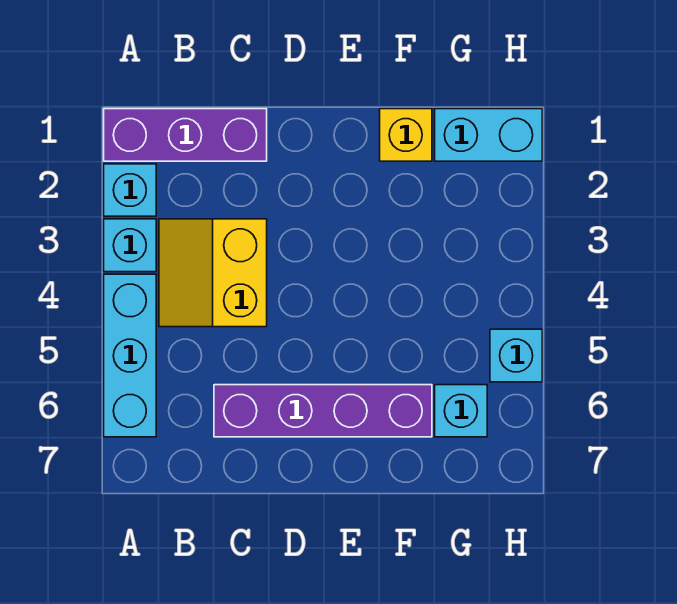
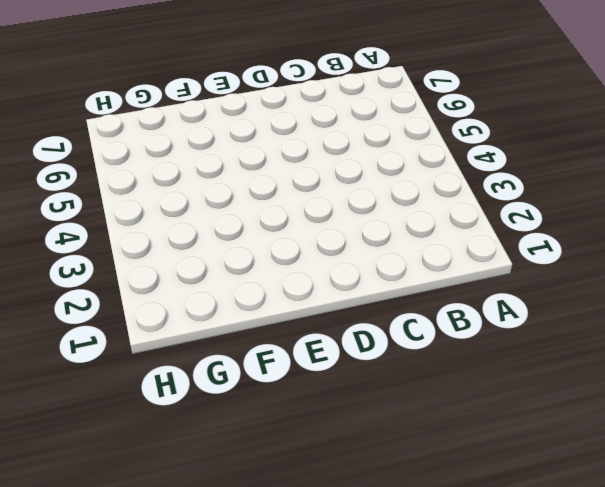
none -> purple 1x3 brick [104,109,267,161]
none -> cyan 1x1 brick [104,164,156,216]

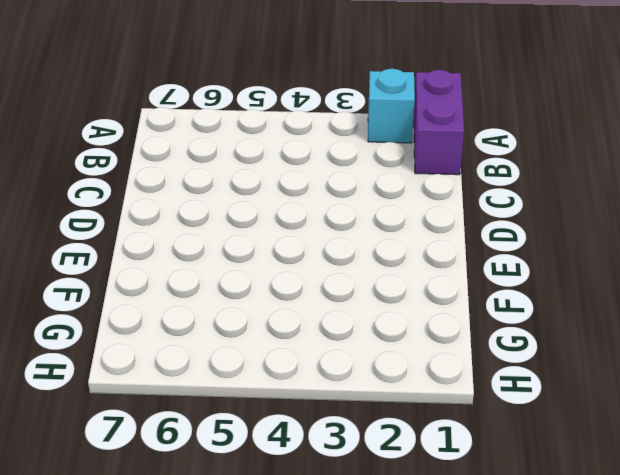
purple 1x2 brick [414,70,464,175] -> purple 1x3 brick [104,109,267,161]
none -> cyan 1x1 brick [104,219,156,272]
none -> cyan 1x3 brick [104,274,156,437]

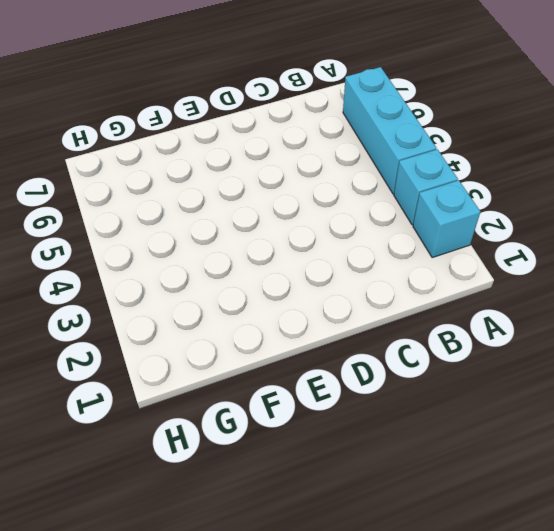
none -> purple 1x3 brick [104,109,267,161]
none -> yellow 2x2 slope [159,219,267,327]

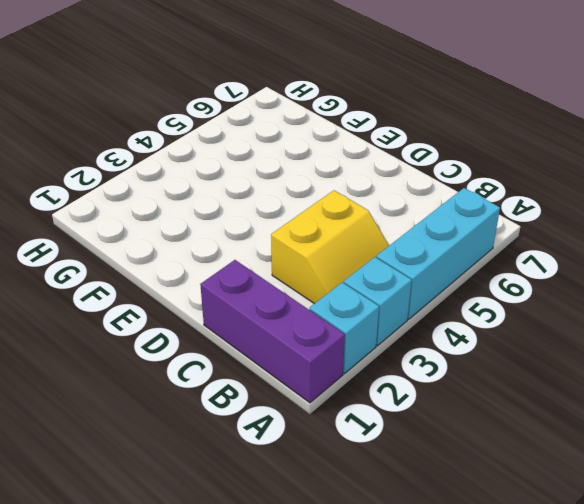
none -> purple 1x4 brick [214,385,432,437]
none -> yellow 1x1 brick [380,109,432,161]

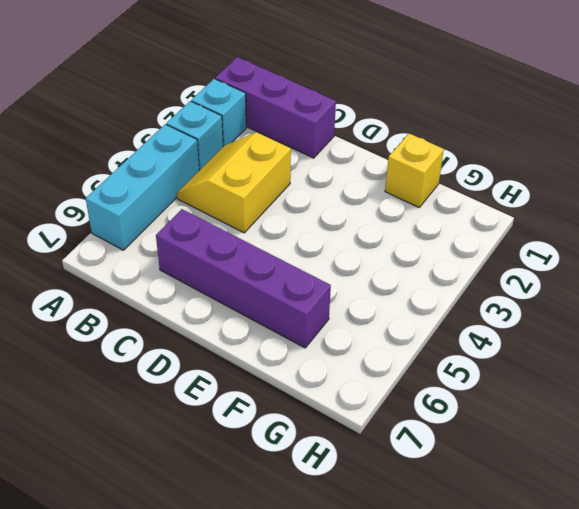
none -> cyan 1x2 brick [435,109,542,161]
none -> cyan 1x1 brick [435,385,487,437]

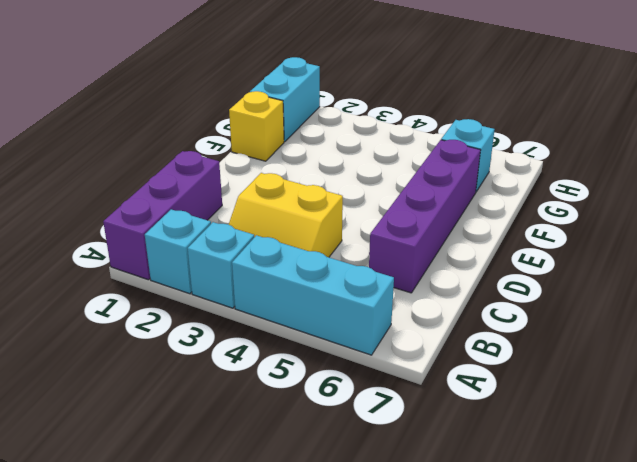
none -> cyan 1x1 brick [490,329,542,382]

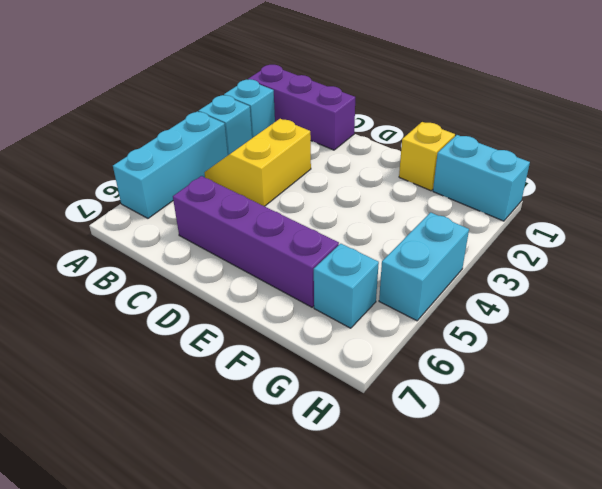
cyan 1x2 brick [379,212,469,321] -> cyan 1x1 brick [490,329,542,382]

